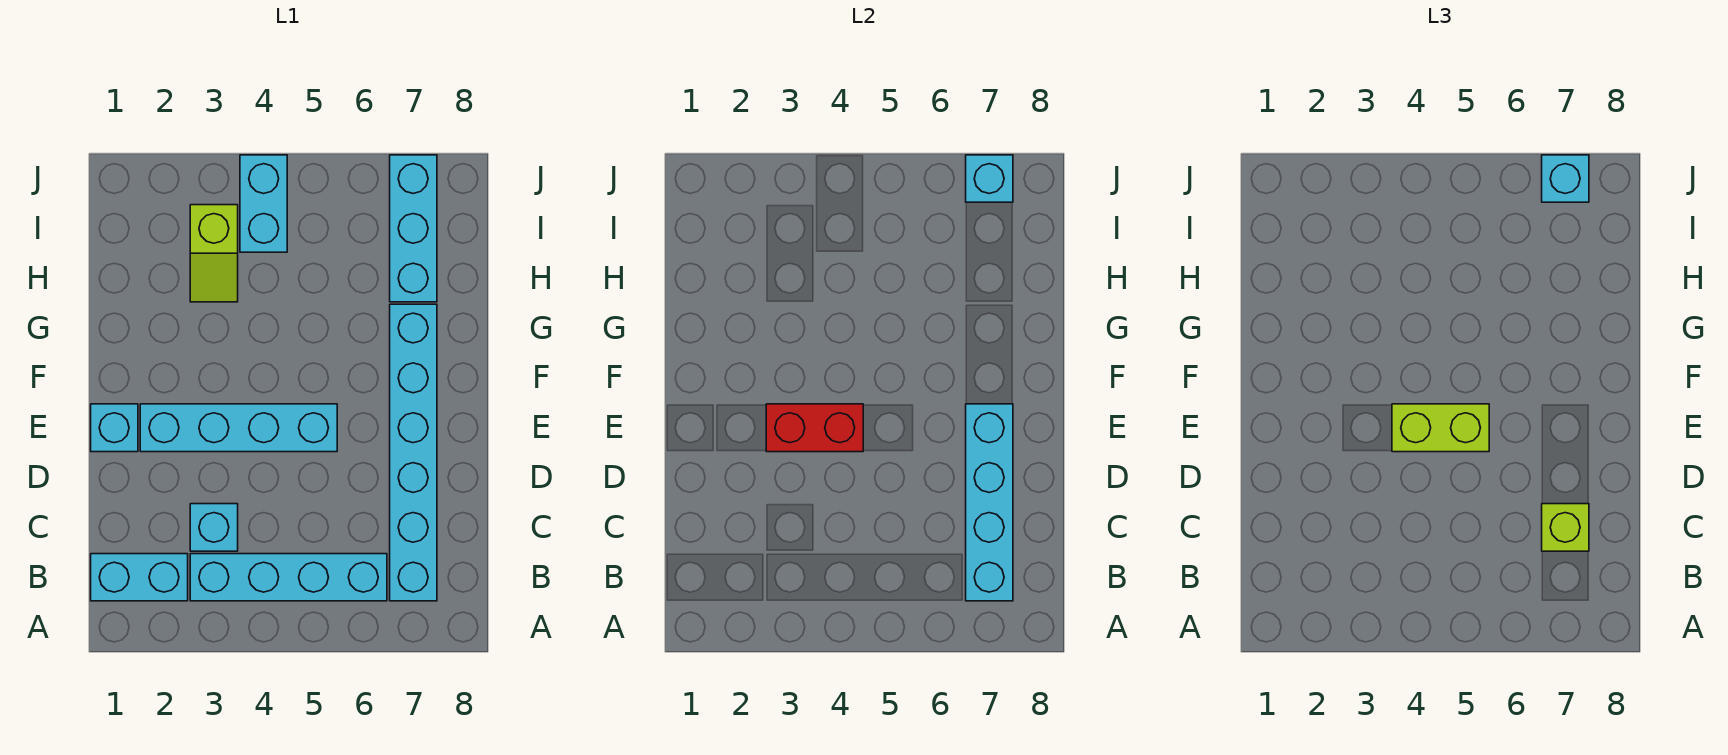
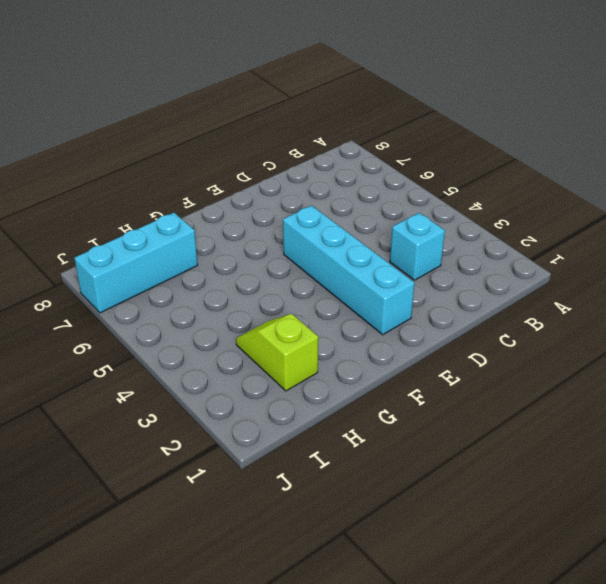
lime 1x2 slope [236,314,318,391] -> lime 1x2 slope turned to [190,205,238,302]
none -> cyan 1x2 brick [91,554,188,601]
none -> cyan 1x4 brick [190,554,387,601]
none -> cyan 1x6 brick [390,304,437,601]

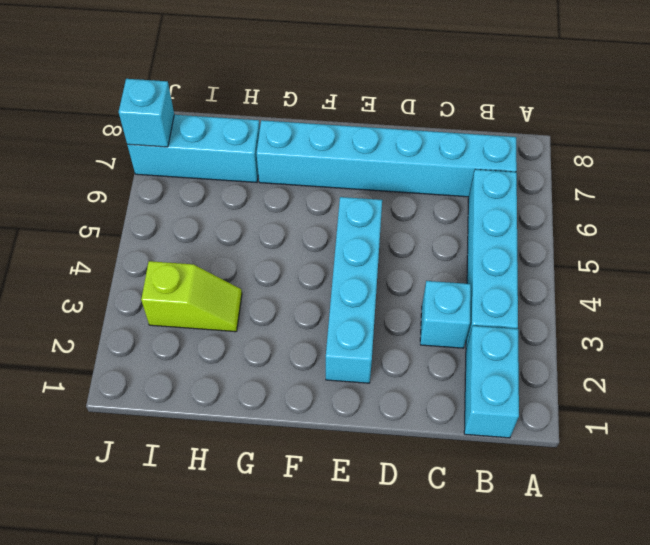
none -> cyan 1x1 brick [91,404,138,452]
none -> cyan 1x2 brick [240,155,287,252]
none -> cyan 1x4 brick [966,404,1013,601]

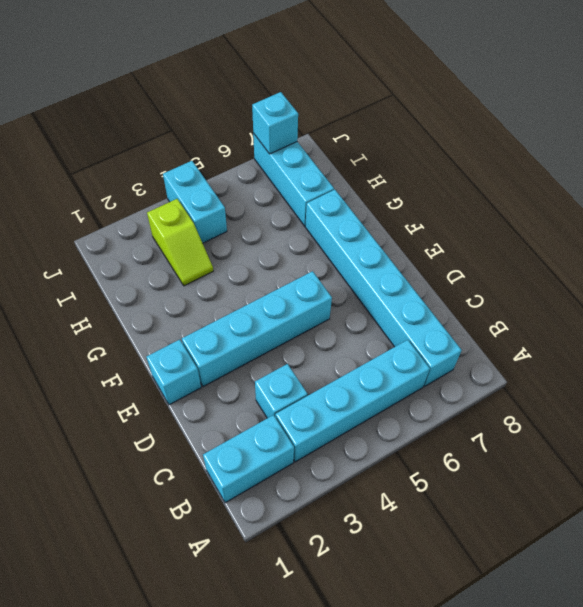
none -> cyan 1x4 brick [966,404,1013,601]
none -> red 1x2 brick [766,404,863,452]
none -> lime 1x1 brick [1542,504,1589,551]

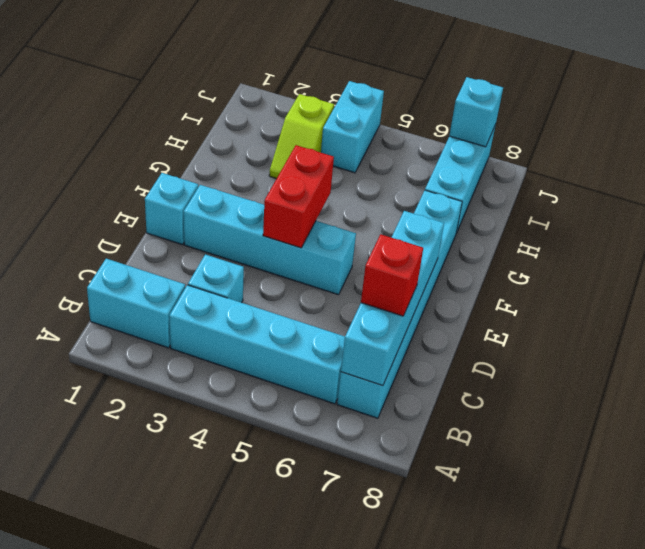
red 1x1 brick [361,234,423,316] -> lime 1x1 brick [1542,504,1589,551]
red 1x2 brick [263,145,334,248] -> red 1x2 brick turned to [766,404,863,452]
none -> lime 1x2 brick [1392,404,1489,452]
none -> cyan 1x1 brick [1542,155,1589,202]

